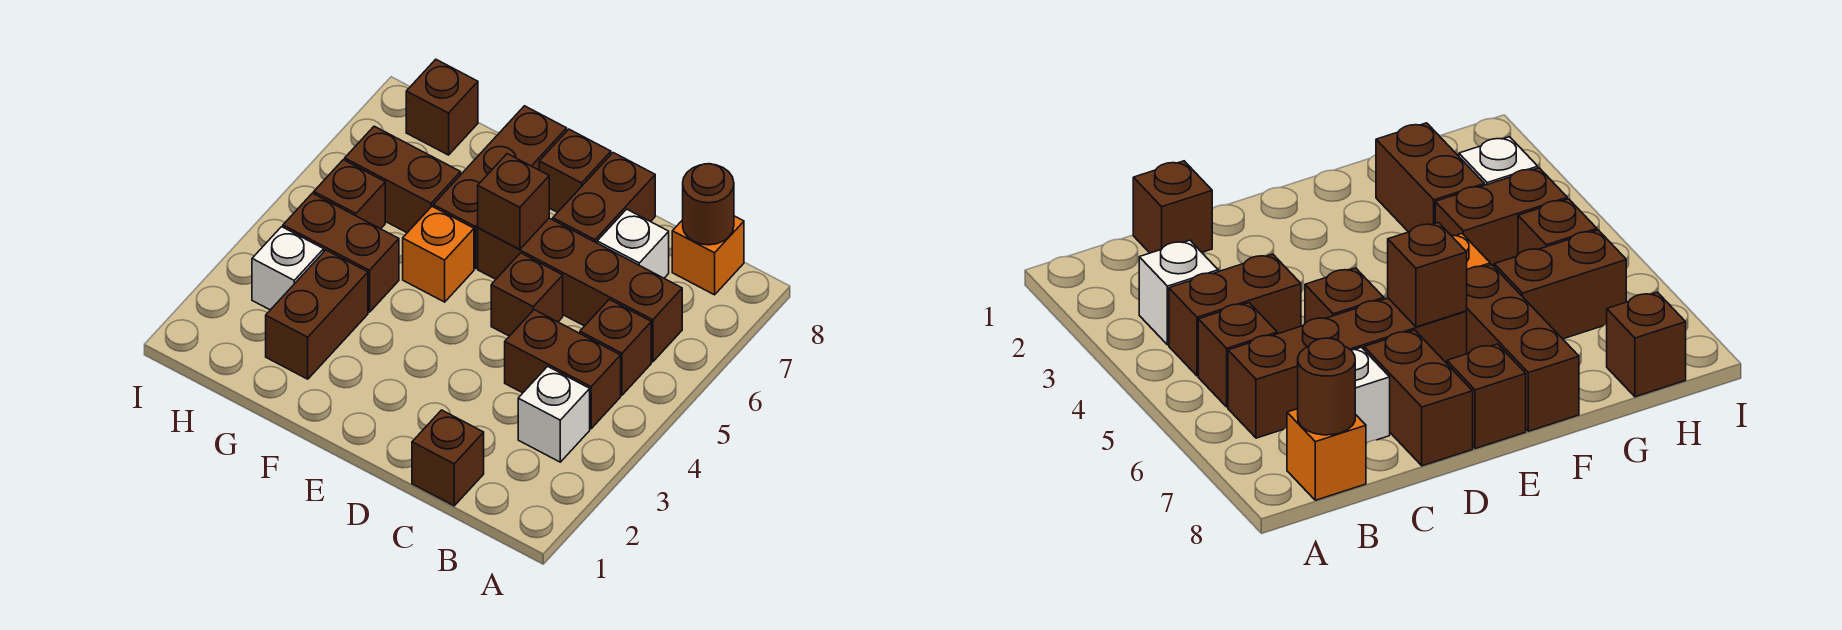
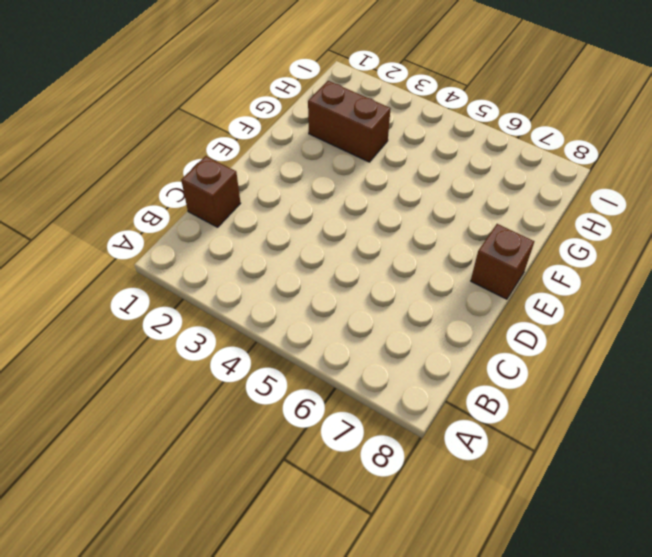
none -> white 1x1 brick [518,366,590,462]
none -> brown 1x2 brick [505,310,621,429]
none -> brown 1x1 brick [580,299,651,395]

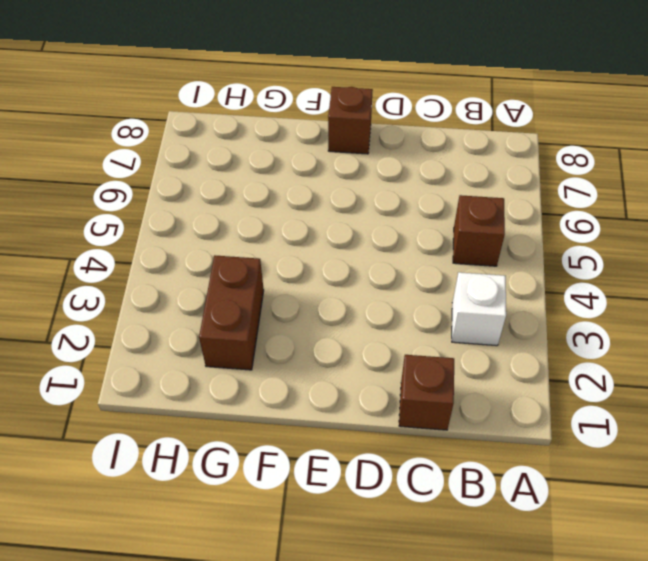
none -> brown 1x2 brick [505,310,621,429]
none -> brown 1x4 brick [478,218,682,362]
none -> orange 1x1 brick [672,216,744,295]

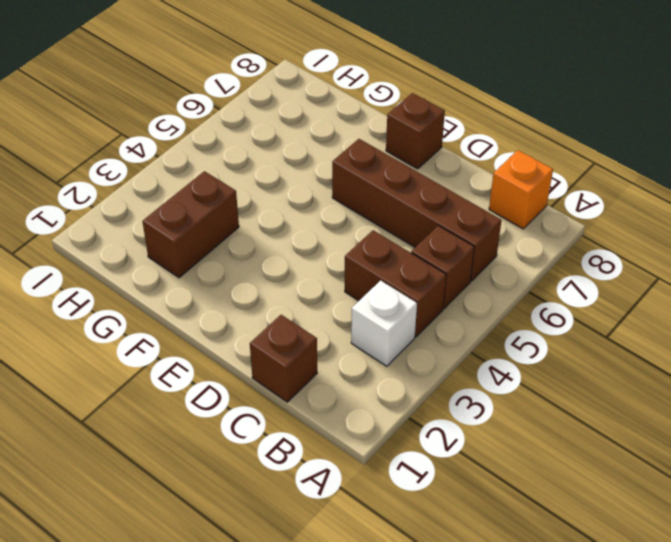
none -> white 1x1 brick [597,209,669,278]
none -> brown 1x1 brick [491,253,563,336]
none -> brown 1x2 brick [553,153,655,243]

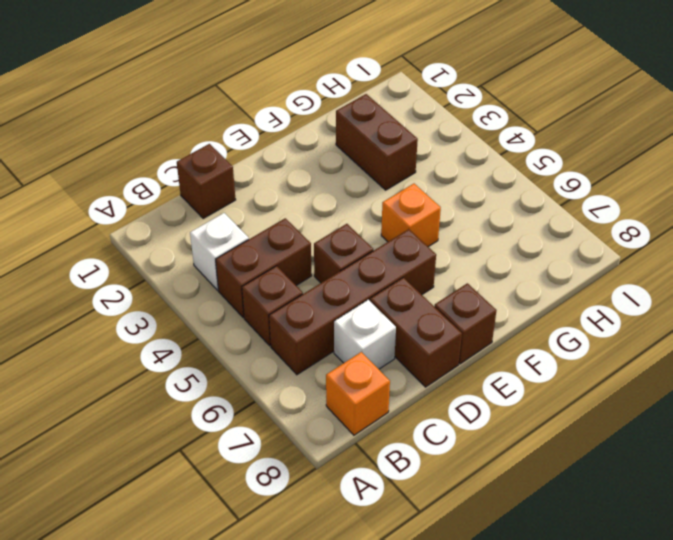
none -> brown 1x3 brick [433,106,567,269]
none -> brown 1x2 brick [283,193,399,312]
none -> brown 1x2 brick [345,126,461,233]

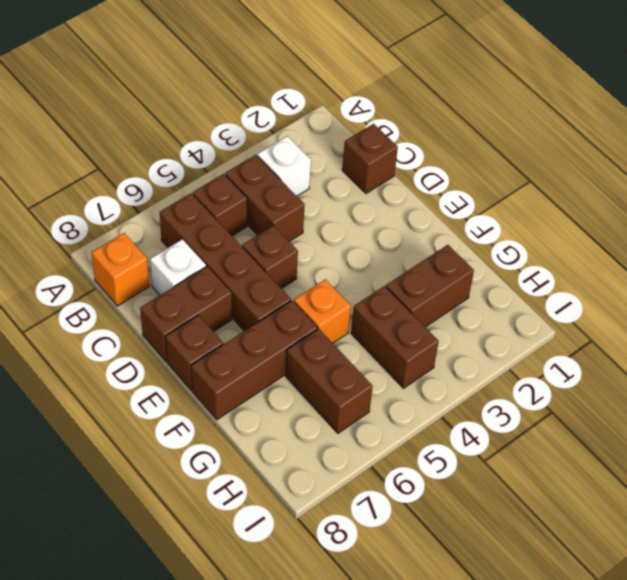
none -> white 1x1 brick [252,227,324,310]
none -> brown 1x1 brick [314,160,385,229]
none -> brown 1x1 brick [406,59,478,155]

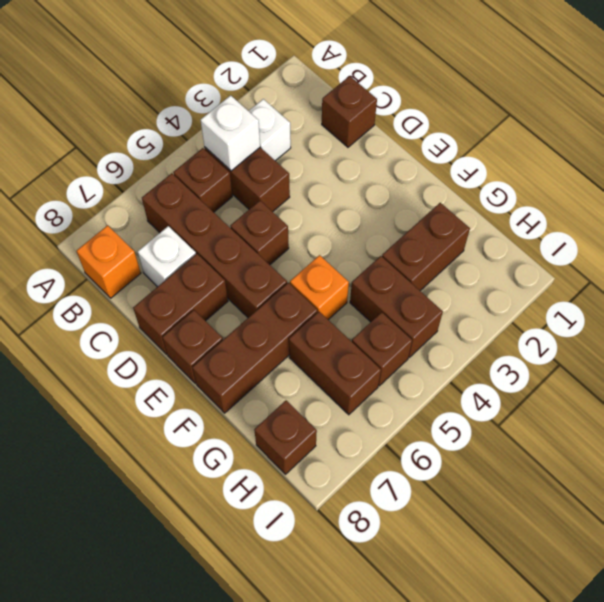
white 1x1 brick [200,95,260,171] -> white 1x1 brick moved to [252,227,324,310]
none -> brown 1x1 round brick [683,164,734,245]
none -> brown 1x1 brick [478,154,549,250]

